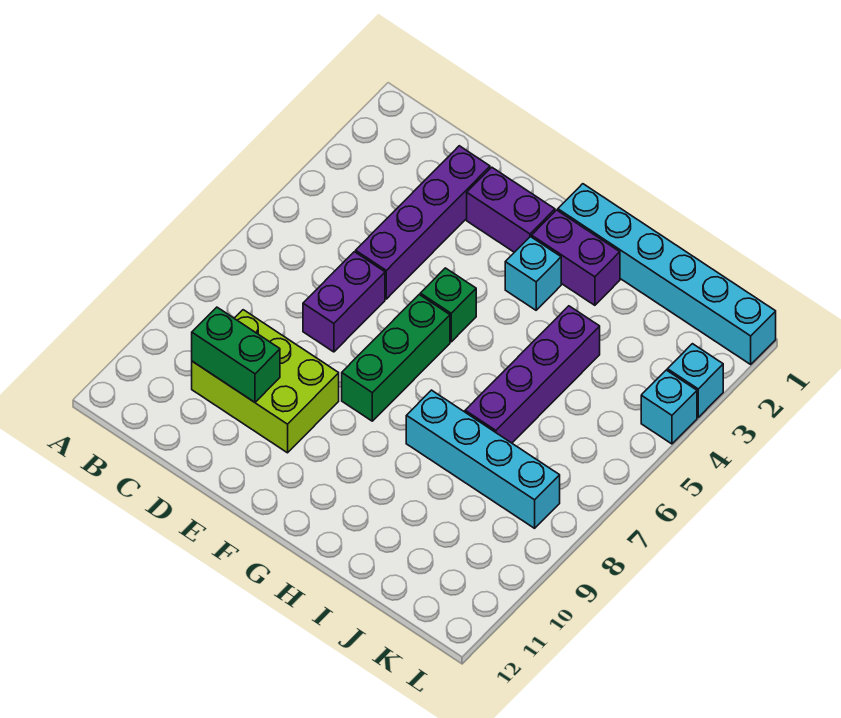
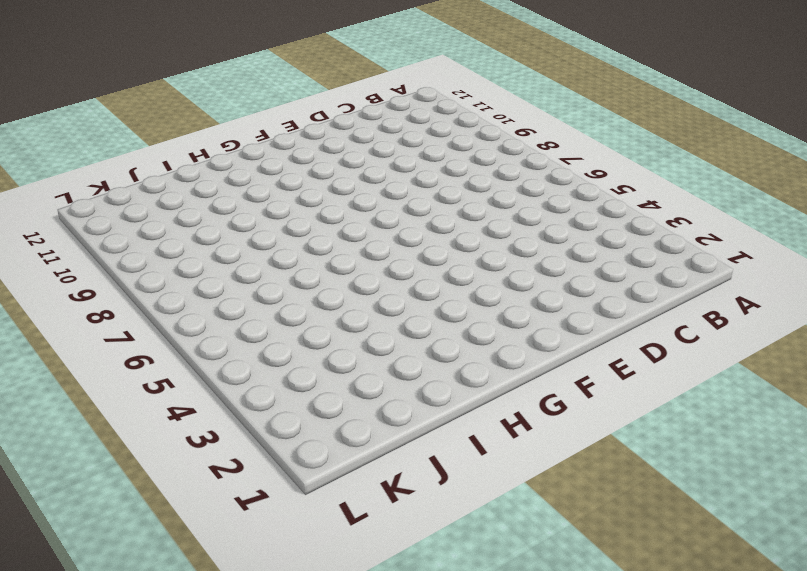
none -> lime 2x3 brick [192,310,339,453]
none -> purple 1x4 brick [356,146,490,299]
none -> purple 1x2 brick [303,252,385,352]

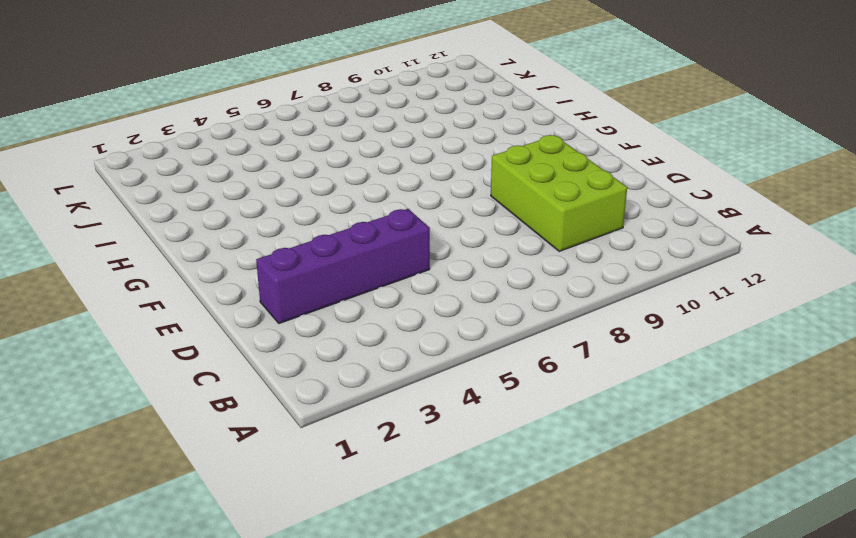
none -> purple 1x2 brick [303,252,385,352]
none -> purple 1x2 brick [467,167,555,252]
none -> green 1x1 brick [420,268,476,342]

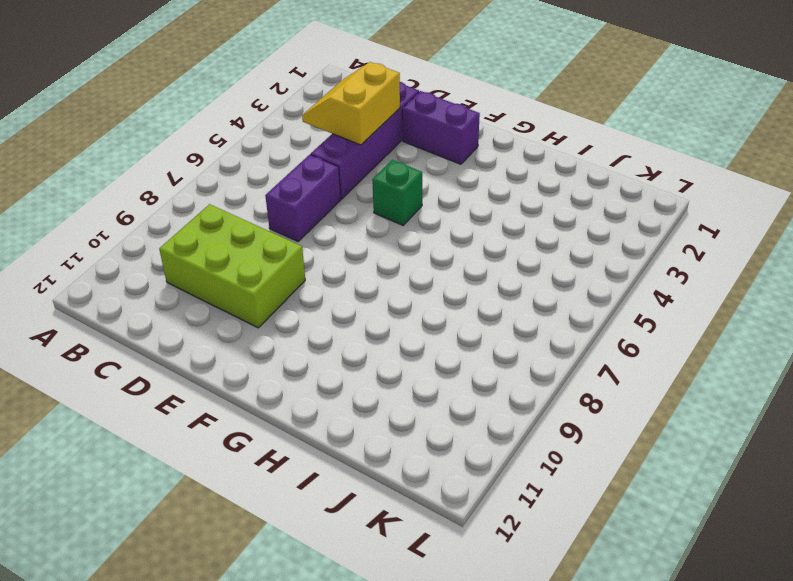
yellow 2x2 slope [302,62,400,145] -> none
none -> green 1x3 brick [342,295,450,421]
none -> cyan 1x6 brick [558,184,776,364]
none -> purple 1x2 brick [532,210,620,305]

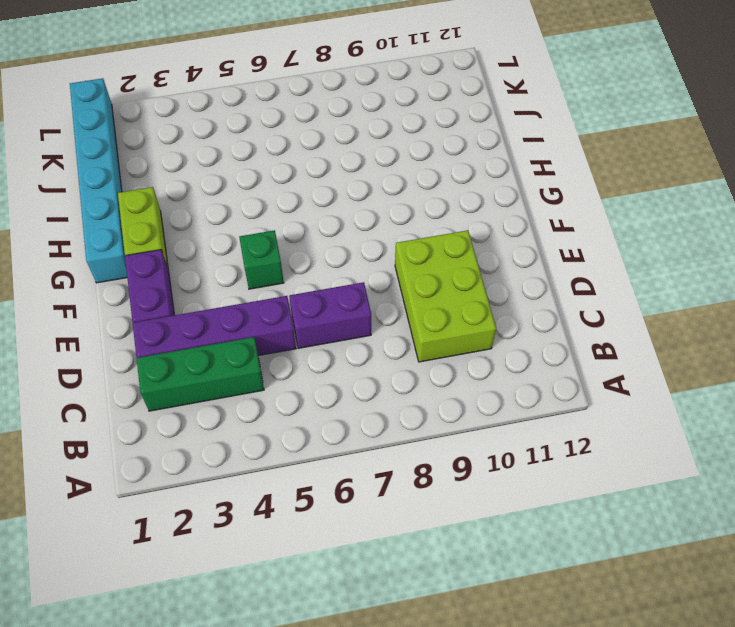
green 1x3 brick [137,337,264,411] -> green 1x3 brick moved to [342,295,450,421]
lime 1x2 brick [118,187,168,268] -> purple 1x2 brick [532,210,620,305]
none -> cyan 1x1 brick [505,237,561,310]
none -> cyan 1x4 brick [406,390,560,528]
none -> purple 1x4 brick [465,306,600,443]

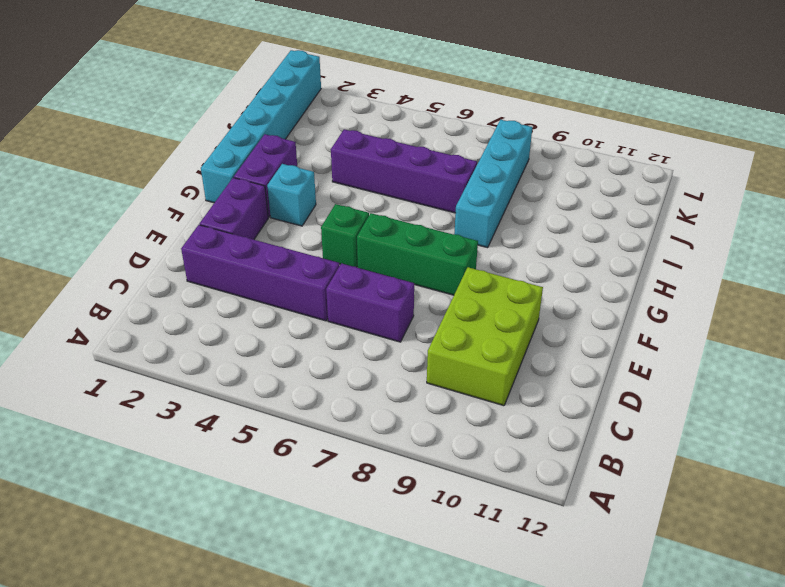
none -> cyan 1x1 brick [667,344,723,417]
none -> cyan 1x1 brick [641,370,697,444]
none -> green 1x2 brick [192,307,280,402]

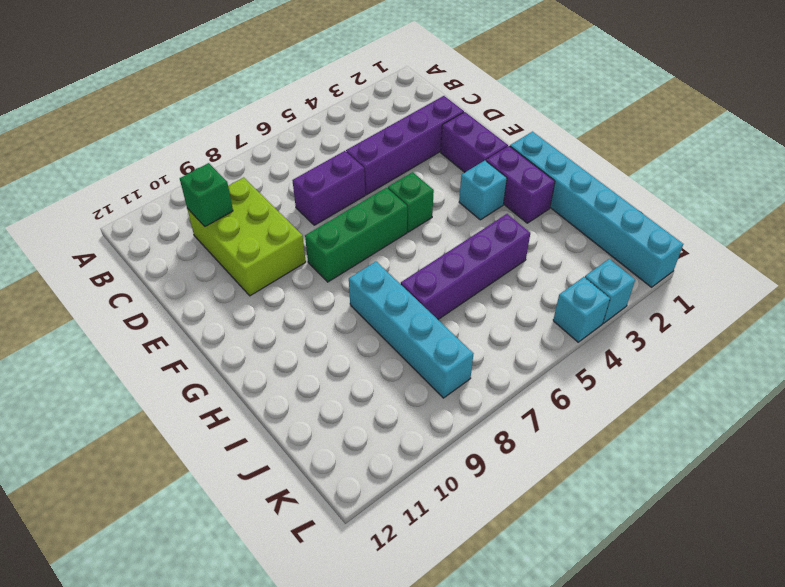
green 1x1 brick [180,163,233,226] -> green 1x2 brick [192,307,280,402]

